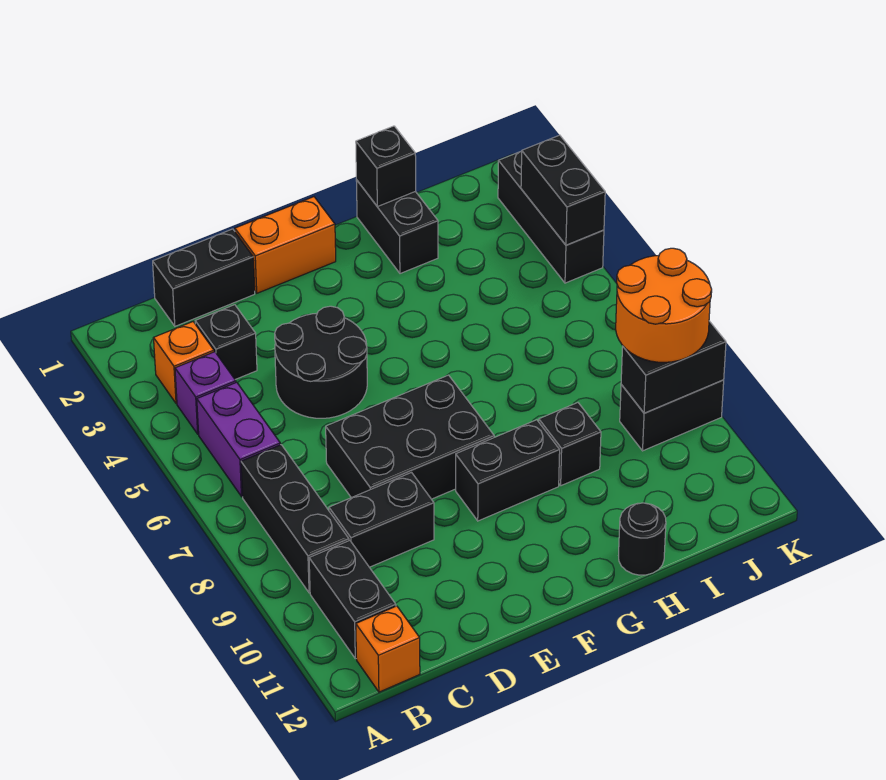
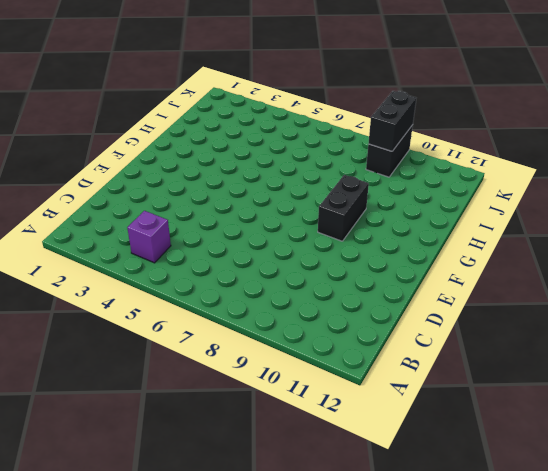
none -> orange 1x1 brick [154,322,214,404]
none -> purple 1x2 brick [197,382,280,497]
none -> black 1x3 brick [241,445,349,593]

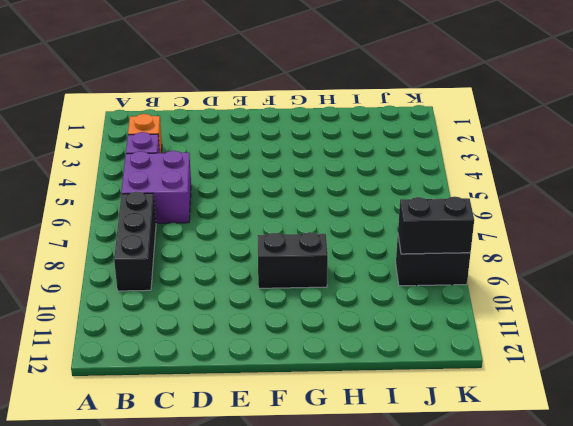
purple 2x2 brick [121,151,191,223] -> purple 1x2 brick [197,382,280,497]
none -> black 1x2 brick [309,540,396,659]
none -> orange 1x1 brick [356,606,420,692]
none -> black 1x2 brick [153,229,255,326]

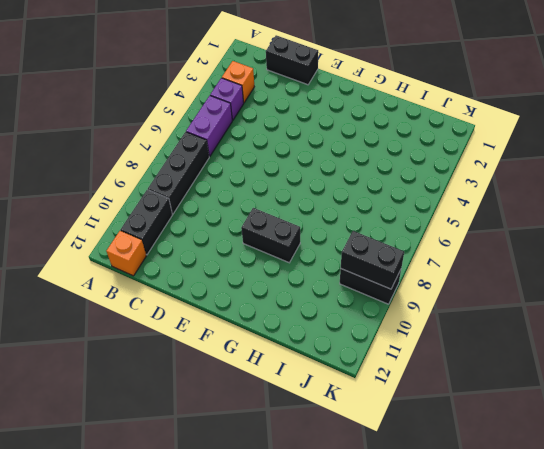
none -> black 1x1 brick [195,305,257,379]
none -> black 1x2 brick [329,473,434,567]
none -> black 2x2 round brick [275,306,367,418]

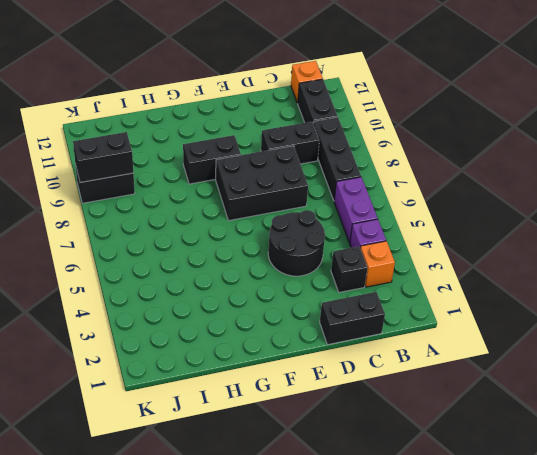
none -> orange 1x2 brick [235,197,336,293]
none -> black 1x2 brick [356,180,438,274]
none -> black 1x1 brick [539,403,601,486]

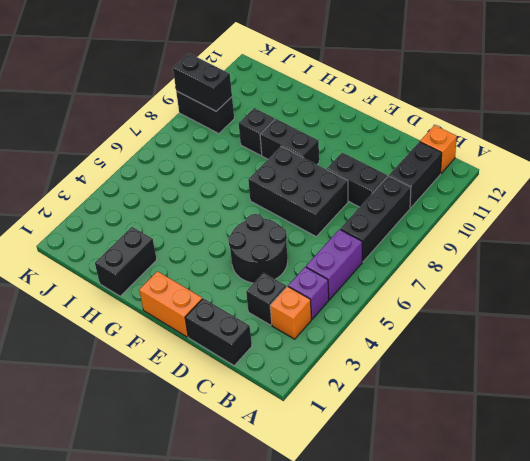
none -> black 1x1 round brick [619,503,666,575]
none -> black 1x3 brick [498,151,604,283]
none -> black 1x1 brick [356,126,416,207]

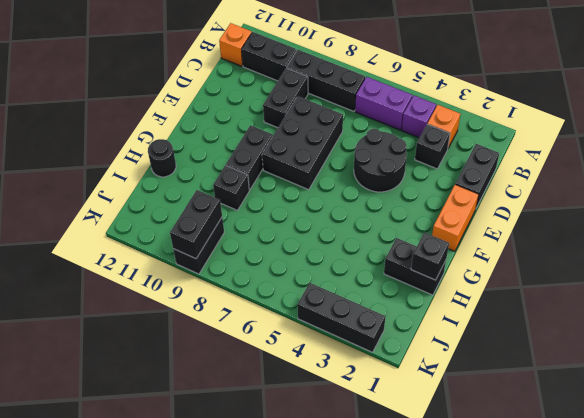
none -> black 1x2 brick [521,135,605,245]
none -> orange 2x2 round brick [616,248,712,362]

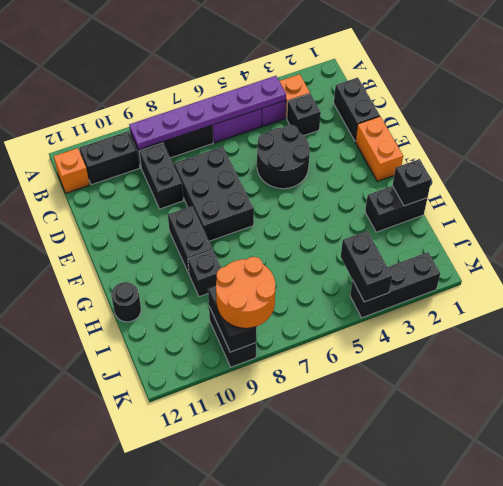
purple 1x6 plate [129,76,286,150] -> none
black 1x2 brick [341,231,392,302] -> black 1x2 brick turned to [521,135,605,245]

